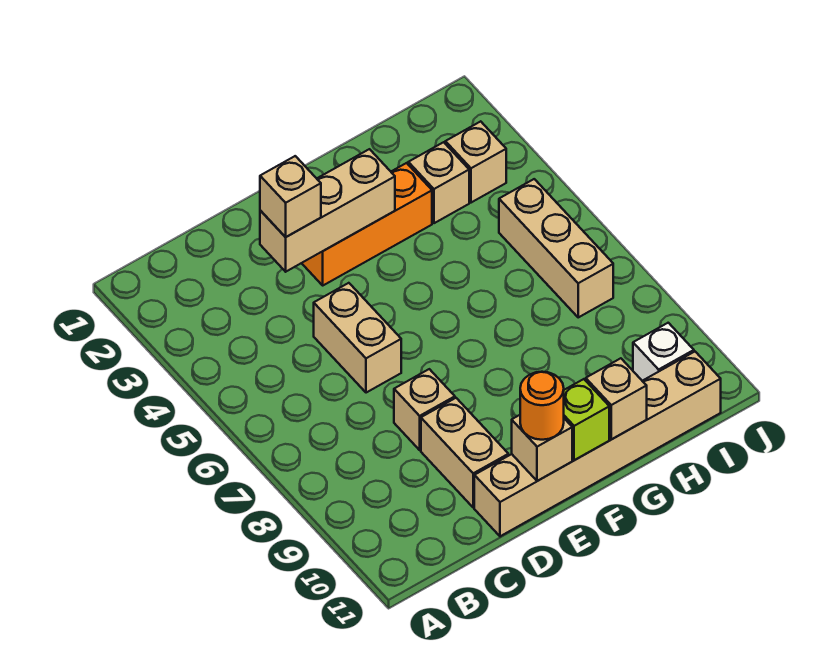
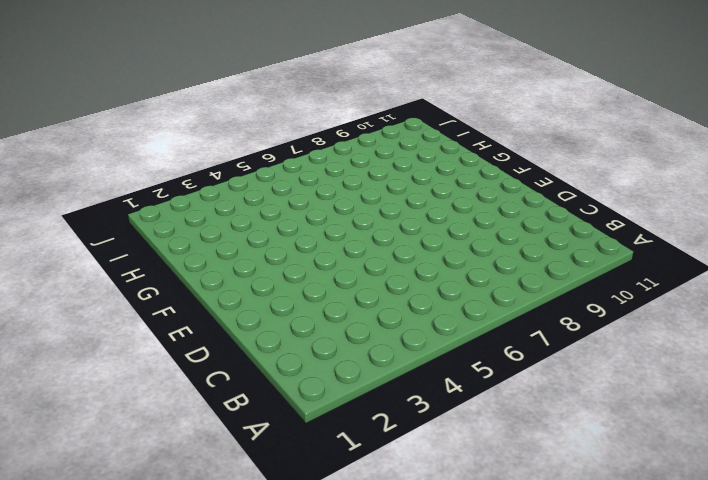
none -> tan 1x2 brick [314,283,401,393]
none -> tan 1x1 brick [394,369,455,450]
none -> tan 1x2 brick [421,398,508,508]

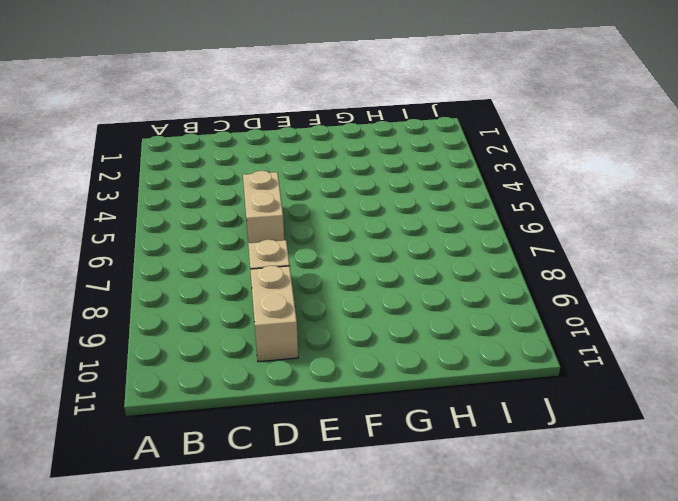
none -> tan 1x6 brick [474,352,721,536]
none -> orange 1x3 brick [302,163,432,285]
none -> tan 1x1 brick [408,142,469,223]

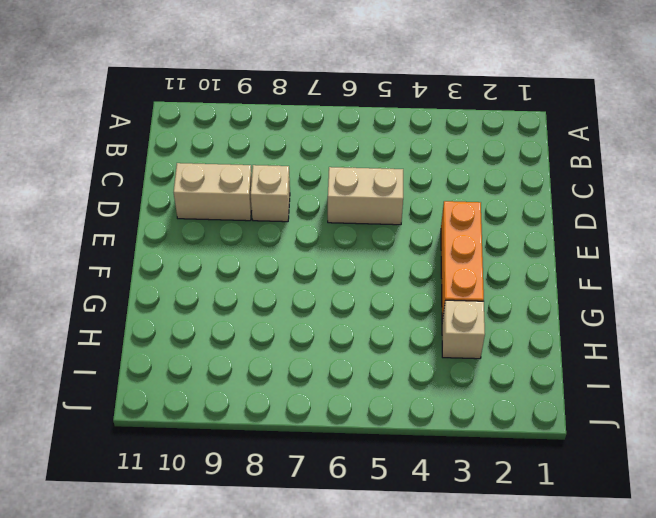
none -> tan 1x6 brick [474,352,721,536]
none -> tan 1x1 brick [445,121,506,203]
none -> tan 1x3 brick [499,179,613,317]

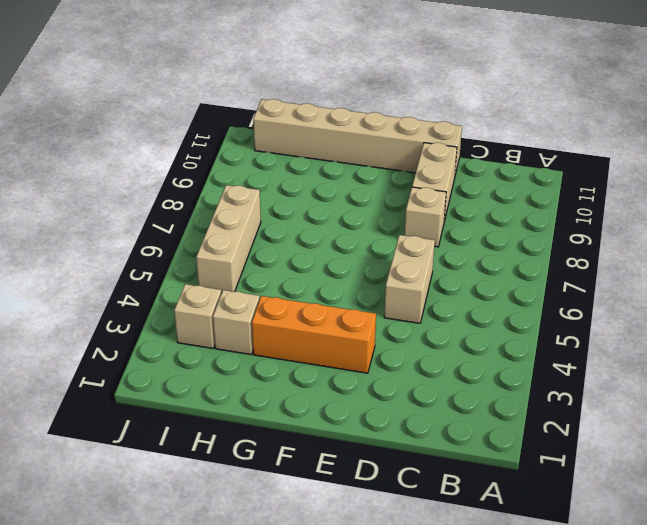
none -> white 1x1 brick [633,323,694,381]
none -> tan 1x3 brick [260,149,395,272]
none -> tan 1x1 brick [512,415,572,481]

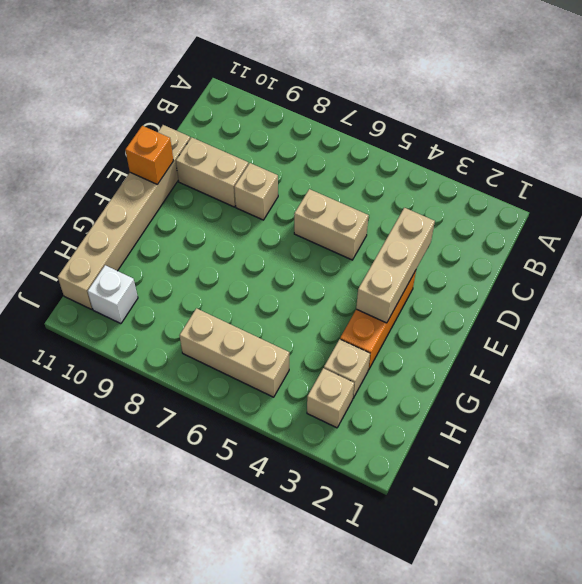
orange 1x1 brick [125,126,173,184] -> tan 1x1 brick [512,415,572,481]
none -> lime 1x1 brick [564,379,609,460]
none -> tan 1x1 brick [586,358,647,439]
none -> tan 1x1 brick [260,156,321,237]

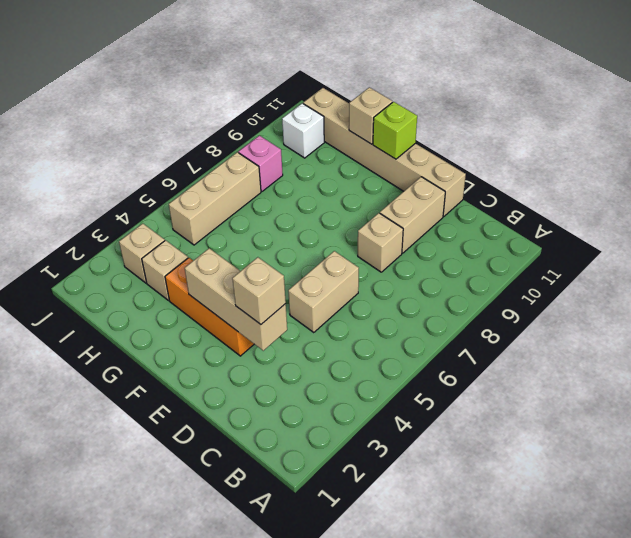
pink 1x1 brick [238,135,283,191] -> none
none -> tan 1x1 brick [512,415,572,481]
none -> orange 1x1 round brick [520,372,564,440]

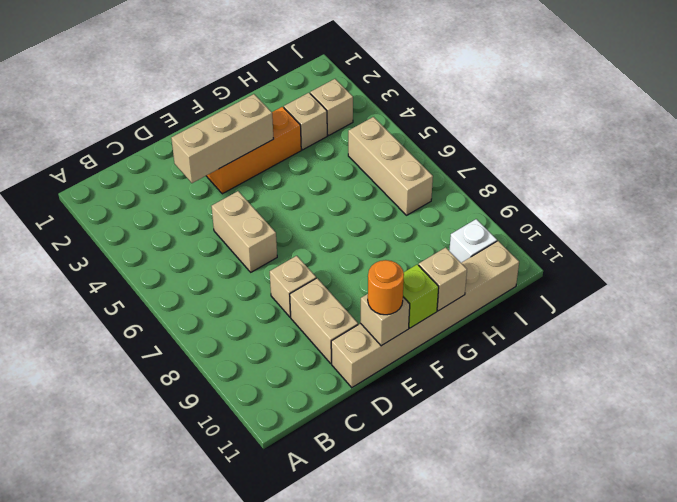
none -> tan 1x1 brick [260,156,321,237]

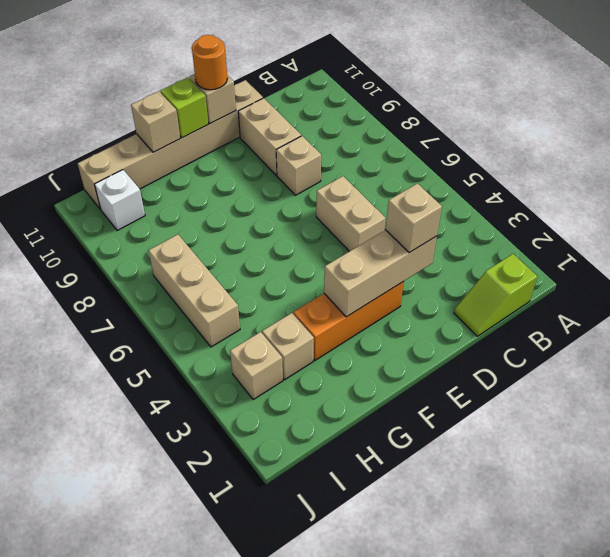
lime 1x2 slope [454,254,537,336] -> none

